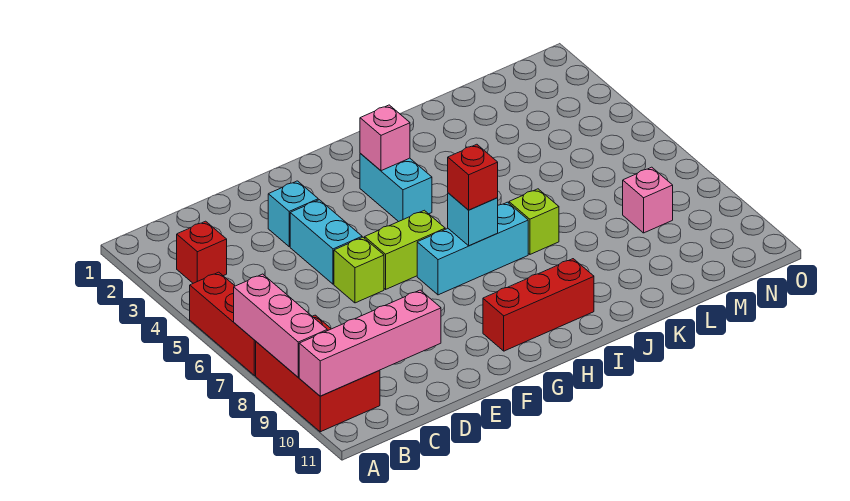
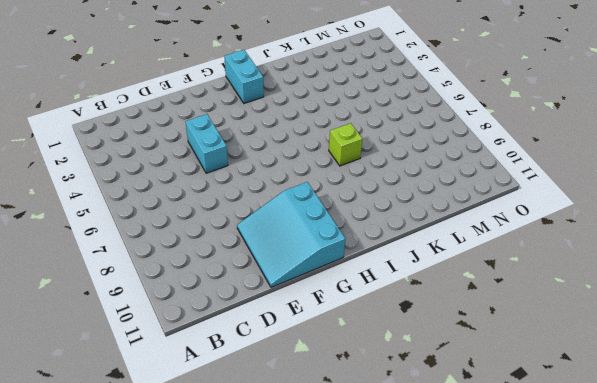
cyan 3x3 slope [237,182,345,287] -> red 1x3 brick [483,259,594,351]
cyan 1x2 brick [224,50,264,103] -> cyan 1x2 brick moved to [360,154,432,222]
none -> red 1x3 brick [190,272,256,376]
none -> red 2x3 brick [256,315,380,432]
none -> red 1x1 brick [177,221,227,283]

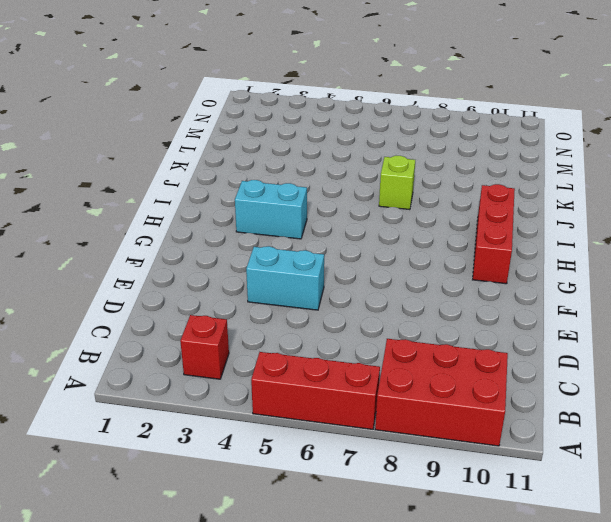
none -> cyan 1x1 brick [268,181,318,247]
none -> lime 1x1 brick [334,237,384,303]
none -> lime 1x2 brick [365,210,445,289]

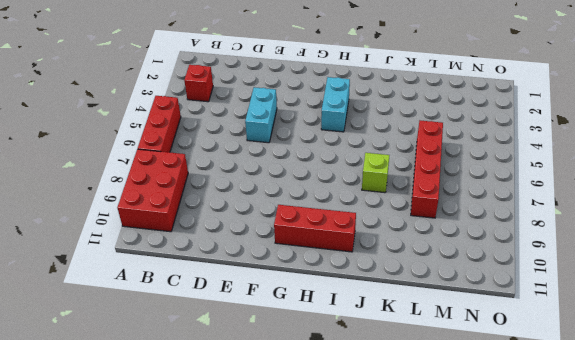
red 1x4 brick [411,121,443,218] -> none
none -> cyan 1x1 brick [268,181,318,247]
none -> lime 1x1 brick [334,237,384,303]
none -> lime 1x2 brick [365,210,445,289]

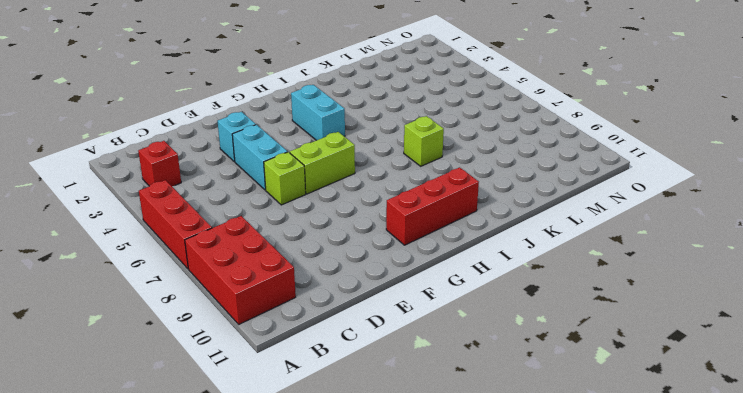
none -> cyan 1x3 brick [417,202,528,295]
none -> pink 1x1 brick [623,167,673,233]
none -> pink 1x3 brick [234,274,327,377]

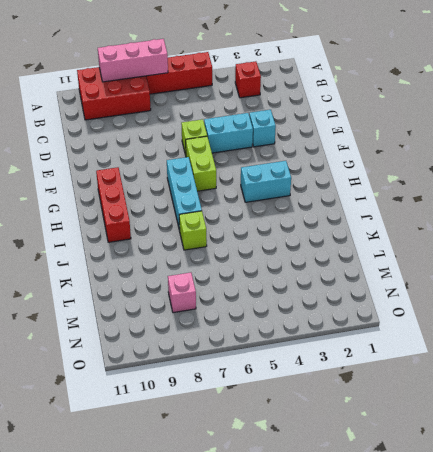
none -> pink 1x4 brick [299,290,441,396]
none -> pink 1x1 brick [360,105,410,171]
none -> cyan 1x1 brick [448,193,498,246]

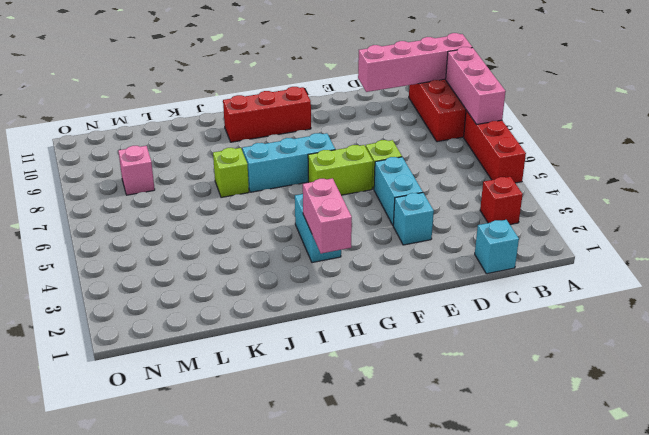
cyan 1x1 brick [475,220,519,274] -> cyan 1x1 brick moved to [448,193,498,246]
pink 1x2 brick [303,178,352,253] -> pink 1x1 brick [360,105,410,171]
none -> red 1x1 brick [448,144,498,210]

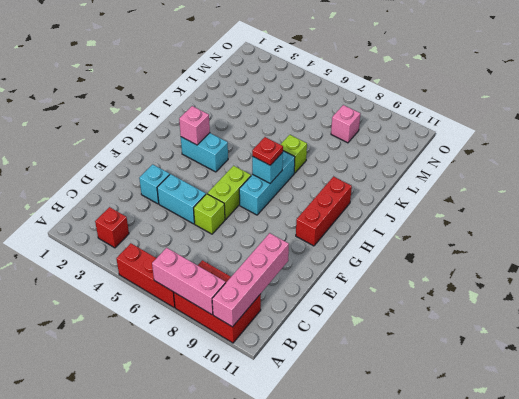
red 1x1 plate [252,137,283,165] -> red 1x1 brick [448,144,498,210]

